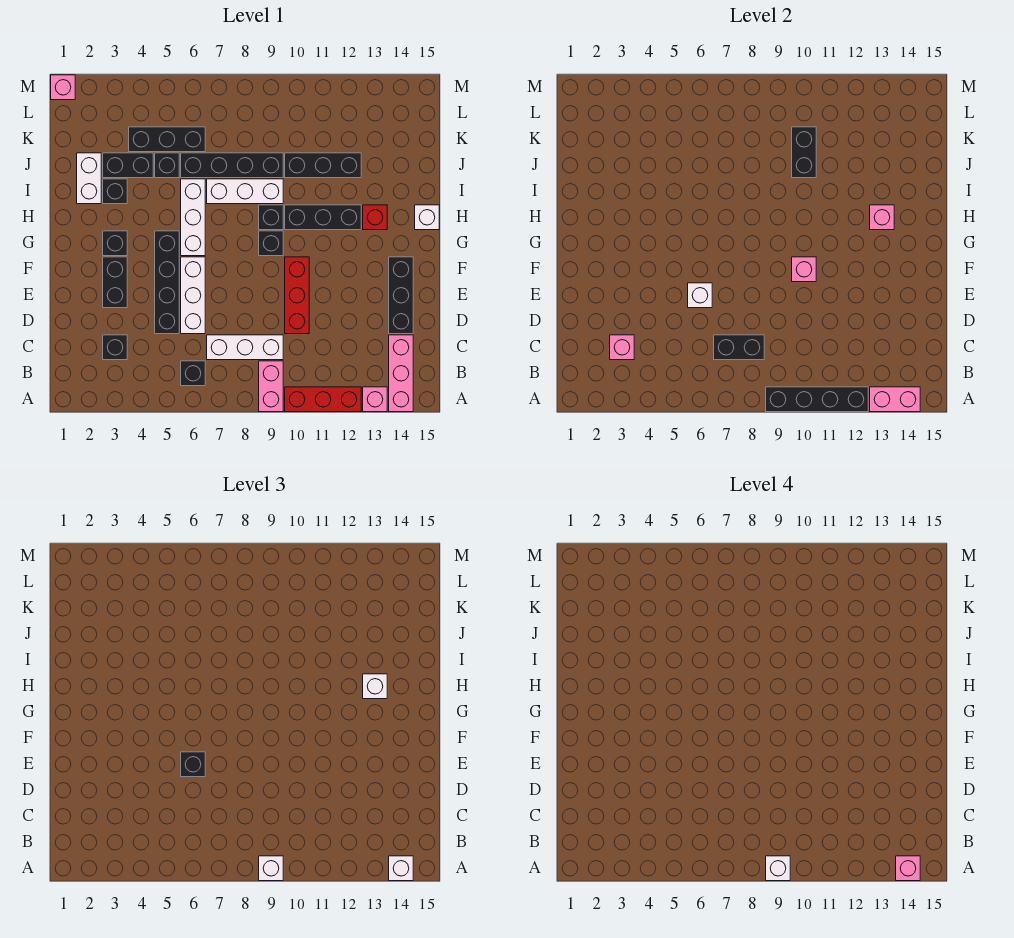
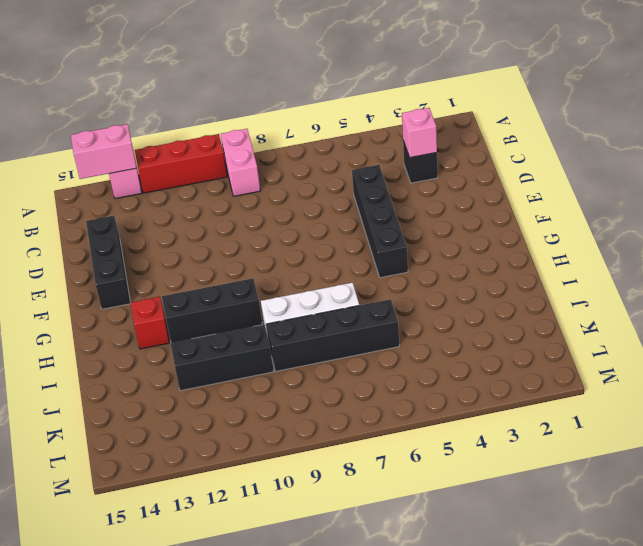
none -> pink 1x3 brick [389,335,413,412]
none -> black 1x1 brick [181,361,205,386]
none -> white 1x3 brick [207,335,283,360]
none -> white 1x3 brick [181,257,205,334]

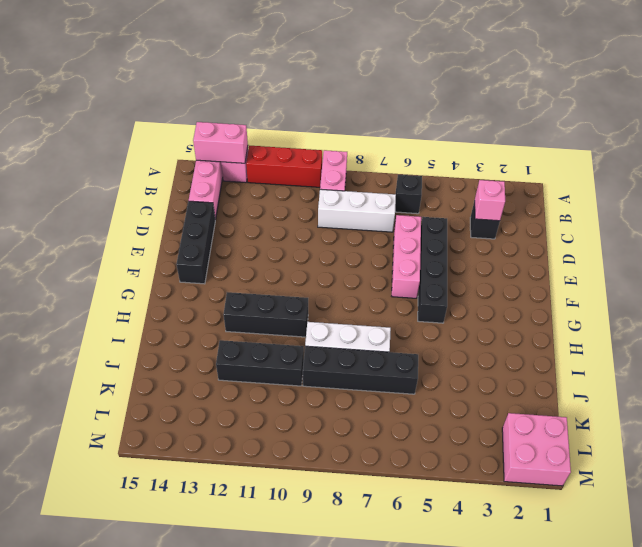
pink 1x3 brick [392,215,421,298] -> white 1x3 brick [181,257,205,334]
pink 2x2 brick [502,413,571,486] -> pink 1x1 brick [51,75,75,100]
none -> red 1x3 brick [285,257,309,334]
none -> black 1x2 brick [103,257,127,308]
none -> black 1x1 brick [103,231,127,256]
none -> white 1x3 brick [181,179,205,256]

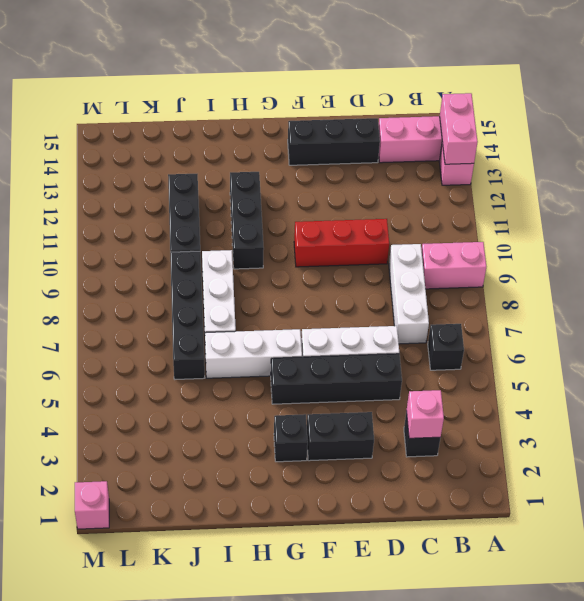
none -> red 1x3 brick [285,387,361,412]
none -> black 1x1 brick [259,231,283,256]
none -> black 1x1 brick [259,205,283,230]
none -> red 1x1 brick [363,205,387,230]

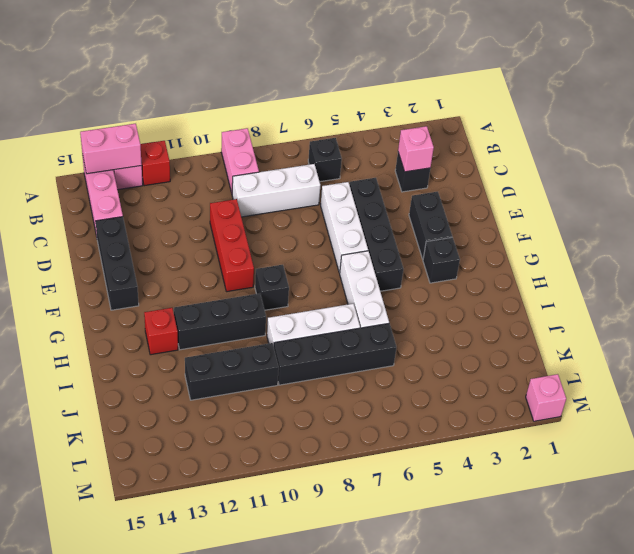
red 1x1 brick [140,141,170,186] -> red 1x3 brick [285,387,361,412]
none -> black 1x1 brick [259,205,283,230]
none -> white 1x1 brick [415,205,439,230]
none -> white 1x2 brick [77,153,101,204]
none -> black 1x1 brick [103,179,127,204]

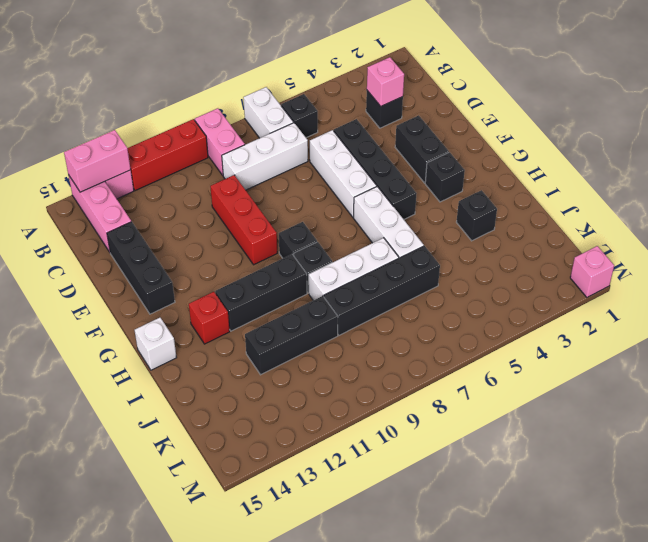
white 1x2 brick [243,87,294,138] -> white 1x2 brick moved to [77,153,101,204]
none -> black 1x2 brick [103,153,153,178]
none -> black 1x1 brick [155,153,179,178]
none -> black 1x3 brick [129,127,205,152]
none -> black 1x4 brick [766,387,868,412]

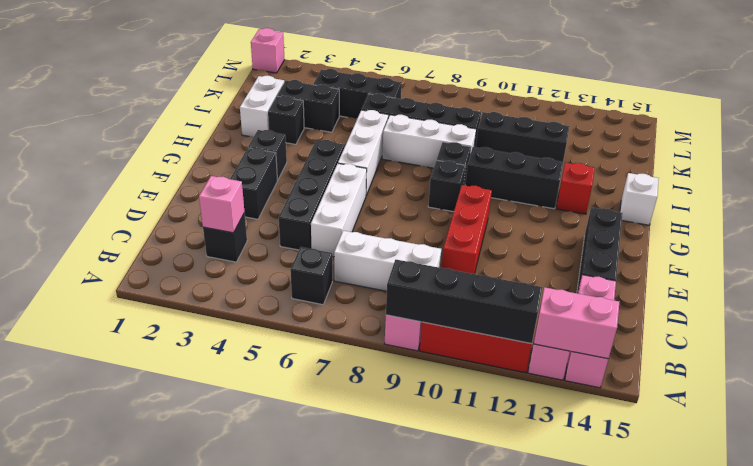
none -> black 1x1 brick [155,153,179,178]
none -> black 1x2 brick [714,335,764,360]
none -> white 1x1 brick [688,283,712,308]
none -> pink 1x1 brick [792,257,816,282]

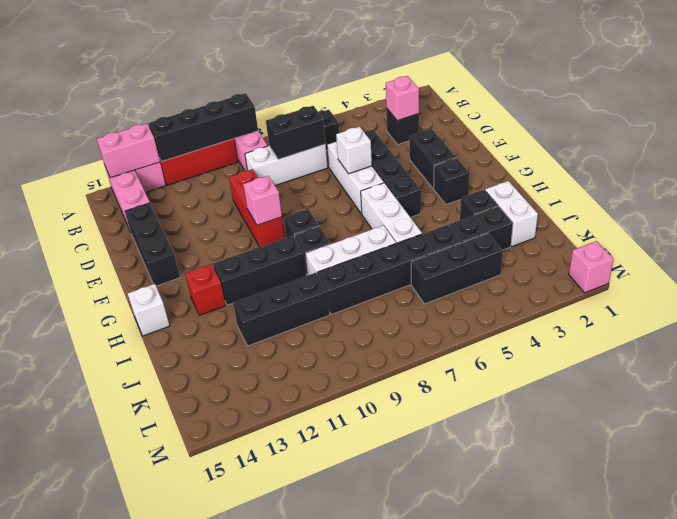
none -> pink 1x1 brick [870,205,894,230]
none -> black 1x2 brick [792,127,816,178]
none -> white 1x1 brick [259,856,283,881]
none -> white 1x1 brick [389,856,413,881]

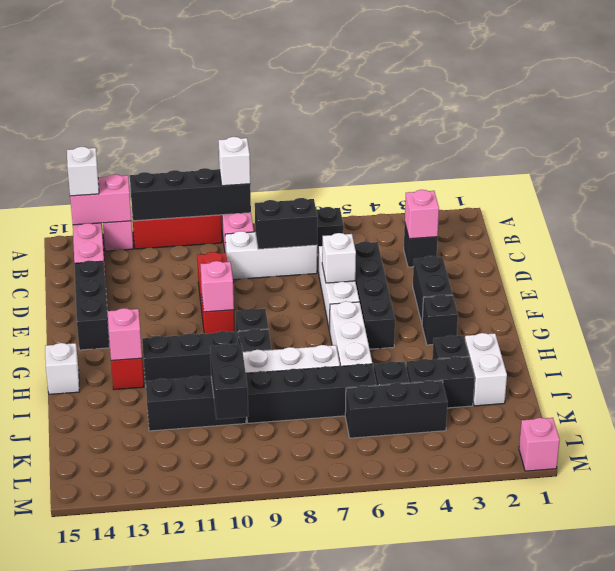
none -> black 1x1 brick [181,752,205,777]
none -> white 1x1 brick [363,674,387,699]
none -> white 1x1 brick [766,856,790,881]
none -> pink 1x1 brick [896,856,920,881]

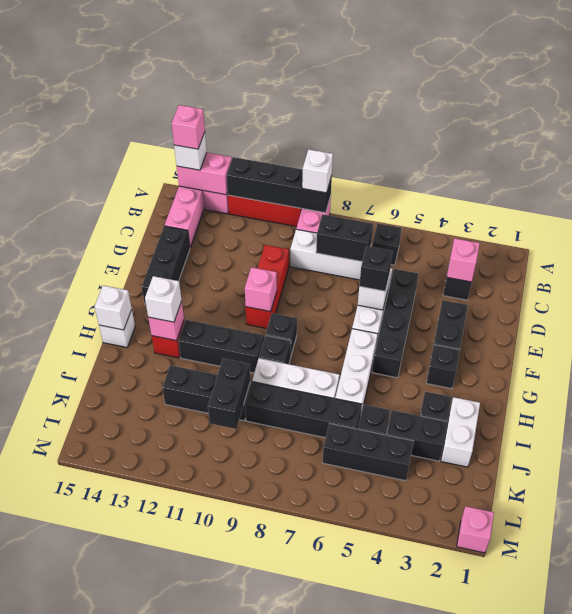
white 1x1 brick [95,285,132,330] -> white 1x1 brick moved to [766,856,790,881]

